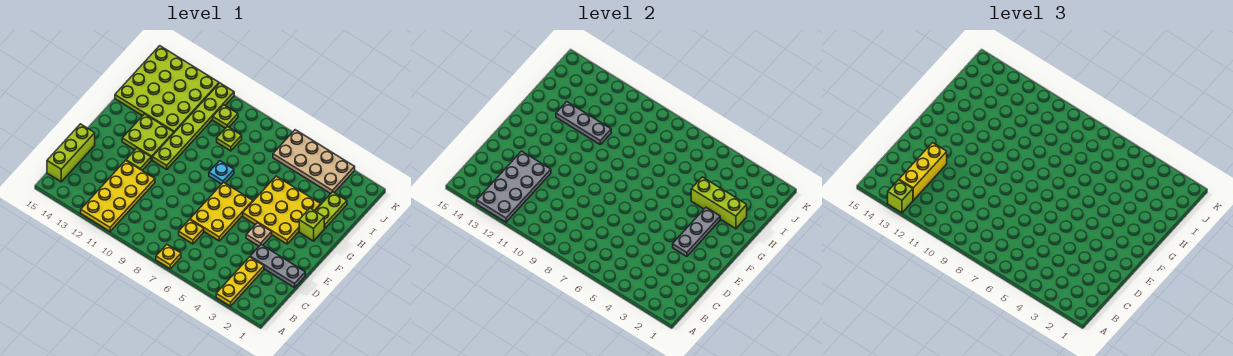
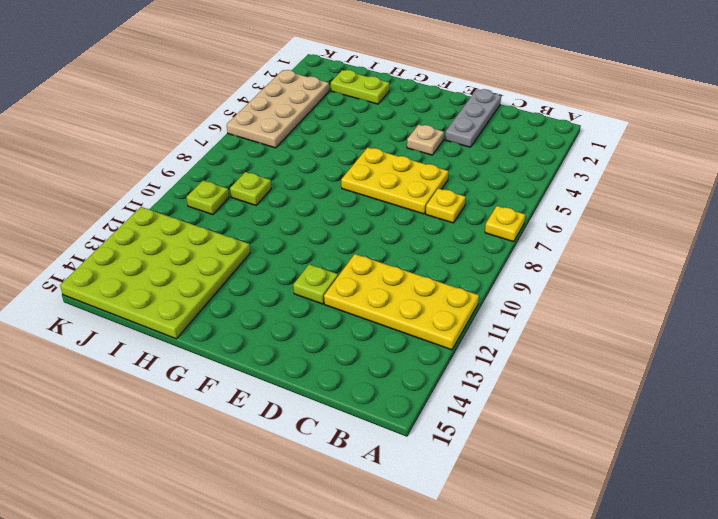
none -> yellow 1x3 plate [216,257,264,306]
none -> lime 1x3 brick [47,124,95,182]
none -> yellow 3x3 plate [243,176,321,244]

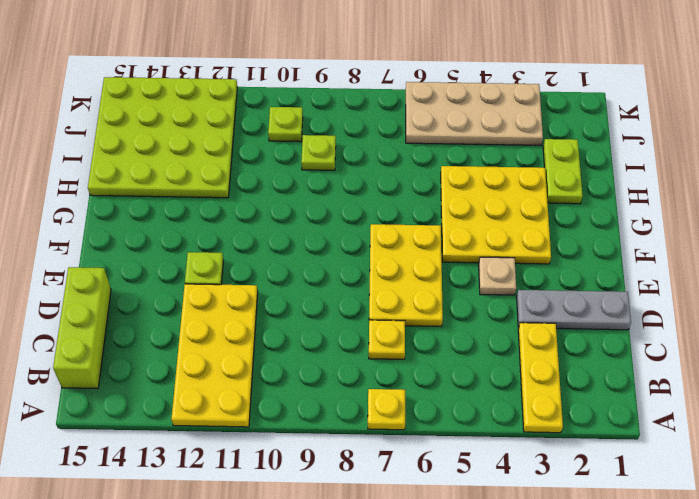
none -> lime 1x6 plate [152,83,234,169]
none -> lime 2x2 plate [122,114,174,160]
none -> lime 1x1 brick [299,208,324,241]

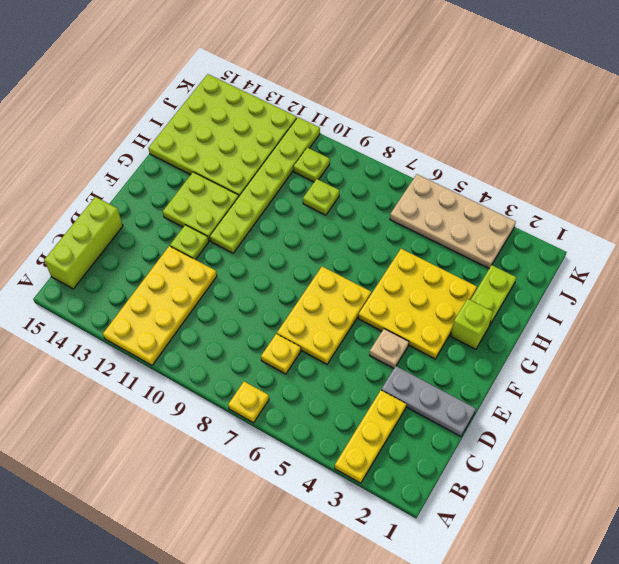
none -> cyan 1x1 plate [209,161,234,184]
none -> grey 2x4 plate [477,151,551,222]
none -> grey 1x3 plate [673,207,720,257]

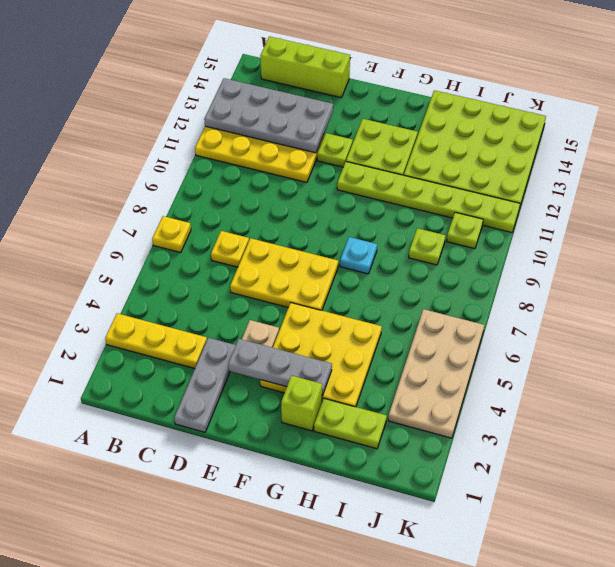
none -> lime 1x3 brick [691,177,747,229]
none -> grey 1x3 plate [556,102,611,144]
none -> lime 1x1 brick [888,180,913,213]

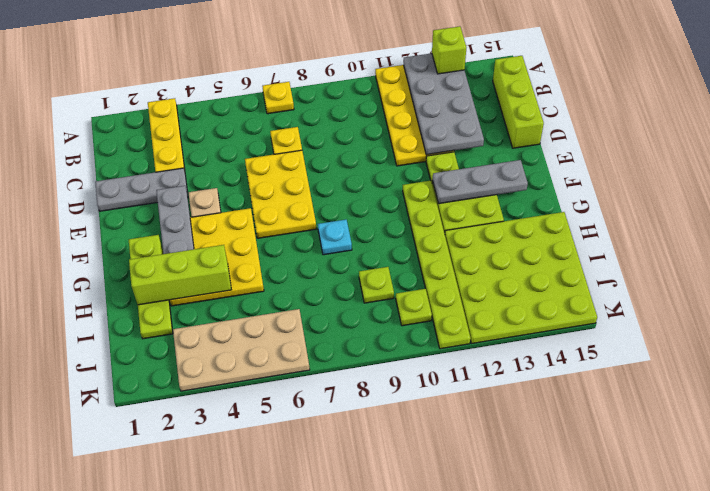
grey 1x3 plate [433,160,528,204] -> grey 1x3 plate moved to [556,102,611,144]
none -> yellow 1x3 brick [899,143,947,200]

